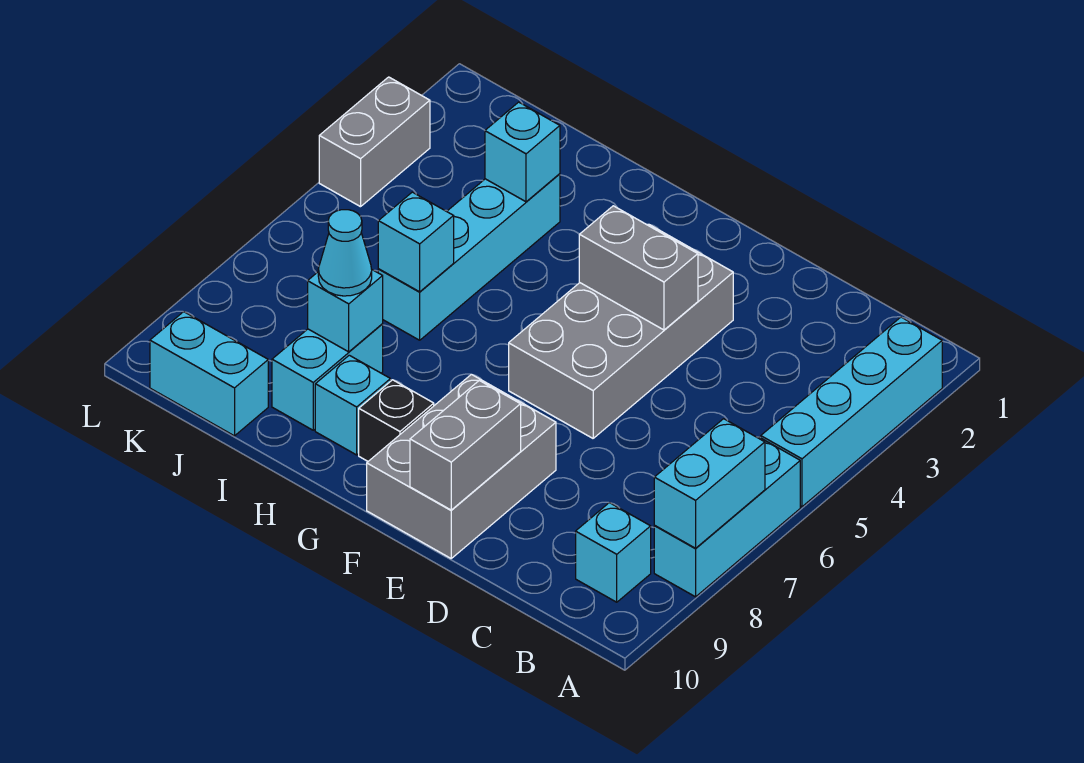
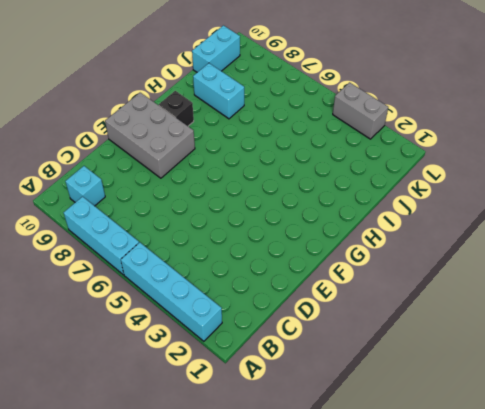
none -> grey 2x4 brick [509,224,733,438]
none -> cyan 1x1 brick [315,355,390,455]
none -> cyan 1x4 brick [378,174,560,340]

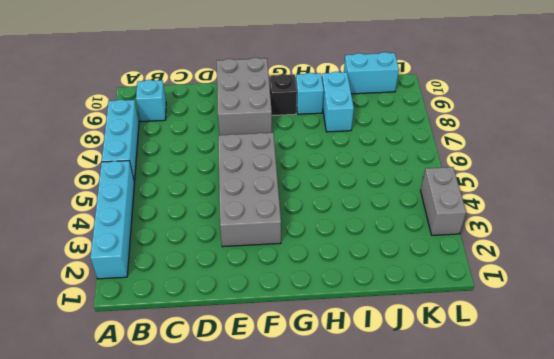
none -> cyan 1x4 brick [378,174,560,340]
none -> cyan 1x2 brick [654,419,765,548]
none -> grey 1x2 brick [579,206,698,330]

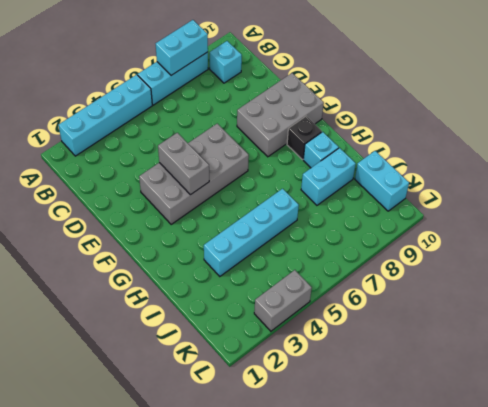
none -> grey 1x2 brick [410,380,521,510]
none -> cyan 1x1 brick [485,102,560,202]
none -> cyan 1x1 brick [378,192,454,292]

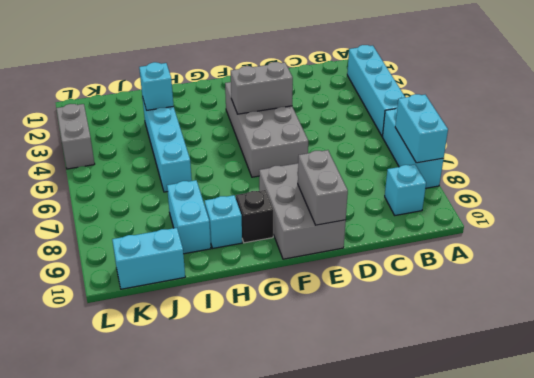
none -> cyan 1x1 brick [378,192,454,292]
none -> cyan 1x1 brick [308,270,383,352]
none -> cyan 1x1 cone [318,210,372,296]

